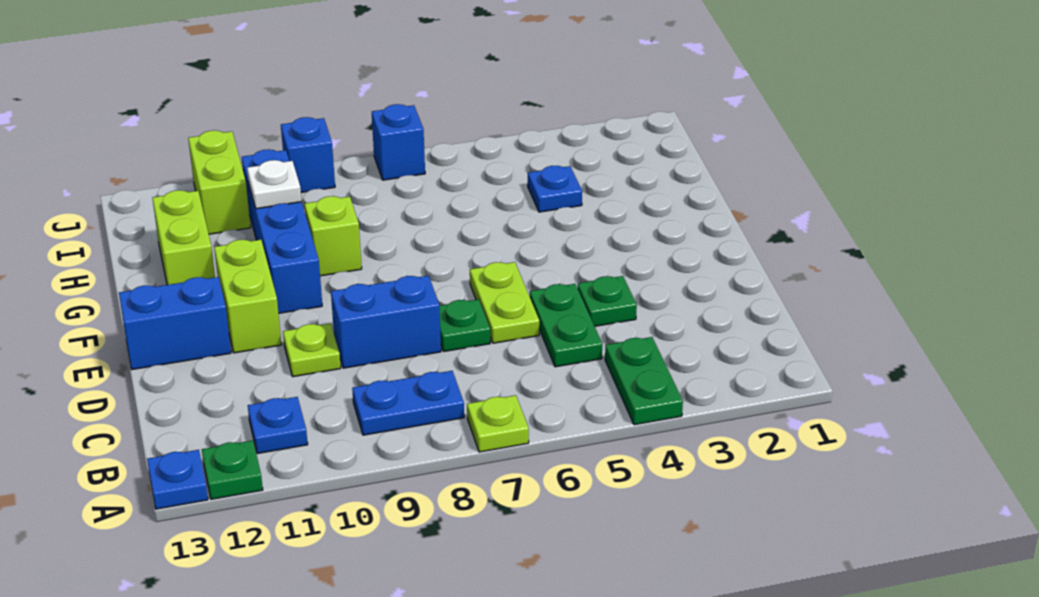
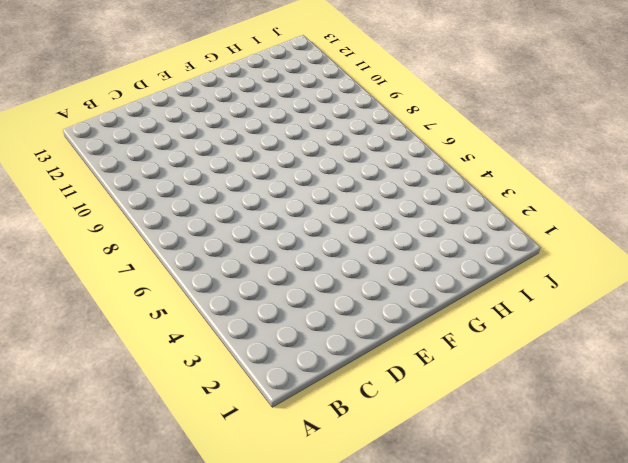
none -> green 1x2 plate [605,337,683,425]
none -> lime 1x1 plate [467,395,529,452]
none -> green 1x1 plate [202,440,263,499]

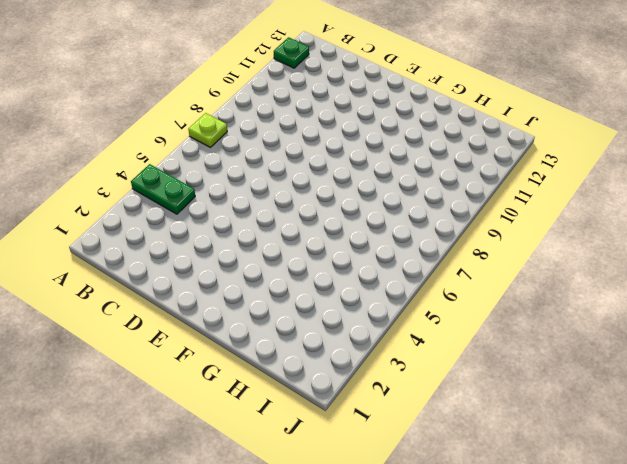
none -> blue 1x1 plate [147,450,208,509]
none -> blue 1x2 plate [352,371,464,435]
none -> blue 1x1 plate [248,397,308,454]

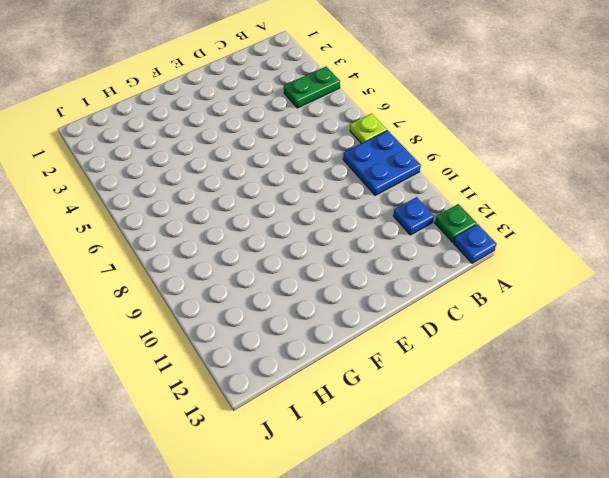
blue 2x2 plate [343,130,421,195] -> blue 1x2 plate [352,371,464,435]
none -> green 1x2 plate [530,284,602,367]
none -> green 1x1 plate [578,276,637,326]
none -> lime 1x2 plate [470,262,539,343]

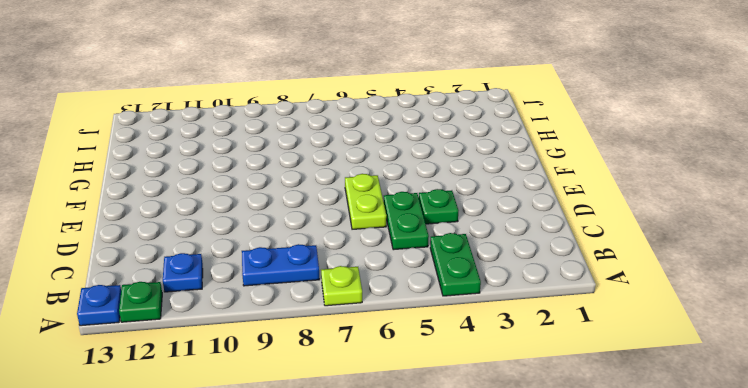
none -> green 1x1 plate [439,299,490,351]
none -> blue 1x2 brick [331,276,441,368]
none -> lime 1x1 plate [283,323,341,377]

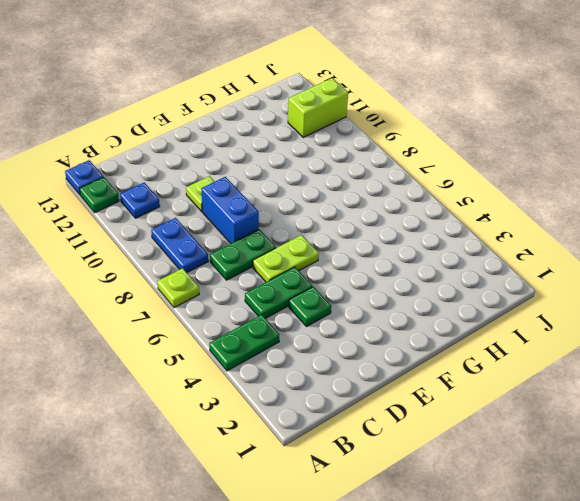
green 1x2 plate [210,229,276,280] -> green 1x1 plate [439,299,490,351]
none -> lime 1x2 brick [214,240,281,353]
none -> blue 1x2 brick [119,277,231,370]
none -> blue 1x4 brick [242,149,322,313]

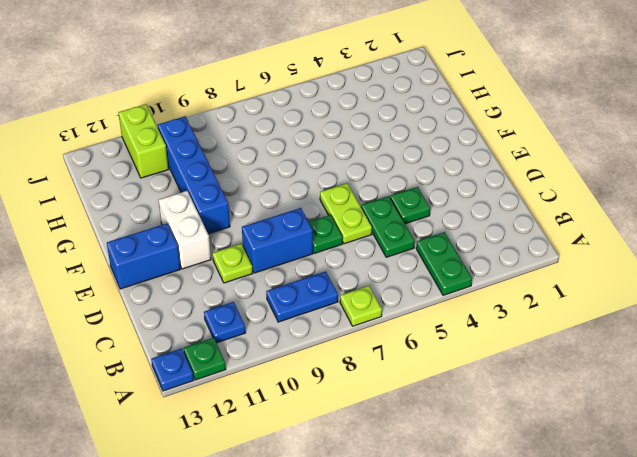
white 1x2 brick [159,191,211,269] -> lime 1x2 brick [214,240,281,353]
none -> lime 1x1 brick [304,196,362,276]
none -> lime 1x2 brick [152,190,215,285]
none -> blue 1x1 plate [528,166,582,212]

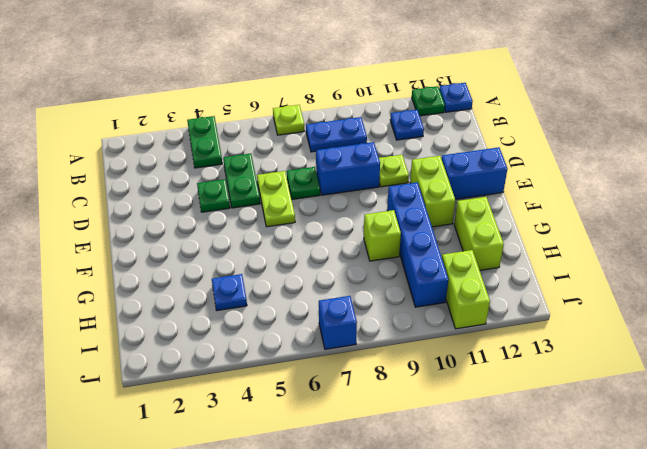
none -> blue 1x1 brick [281,117,335,192]
none -> white 1x1 plate [247,160,302,209]

